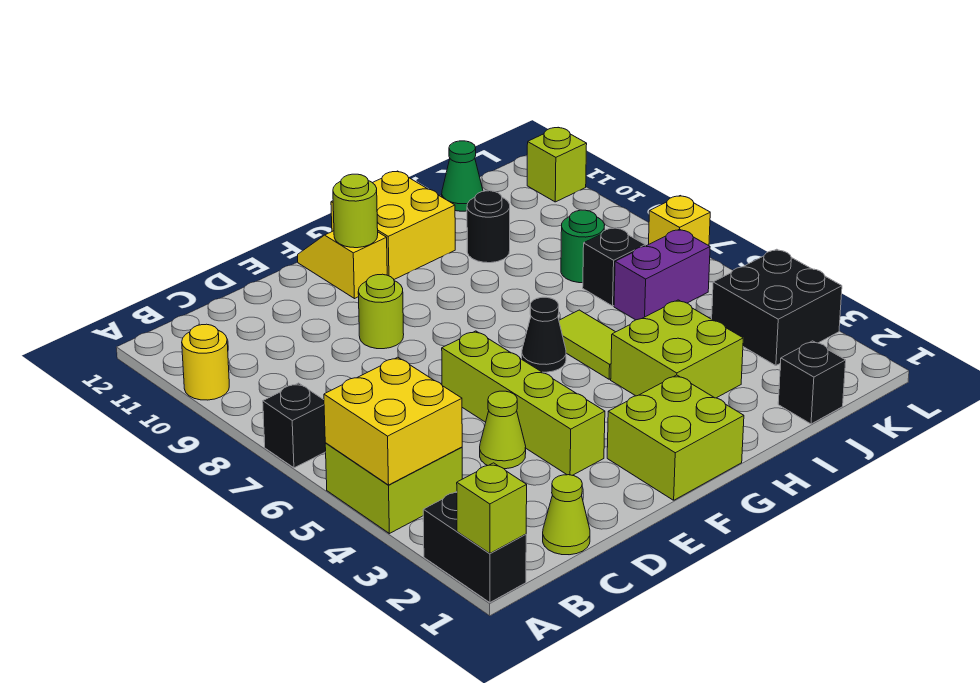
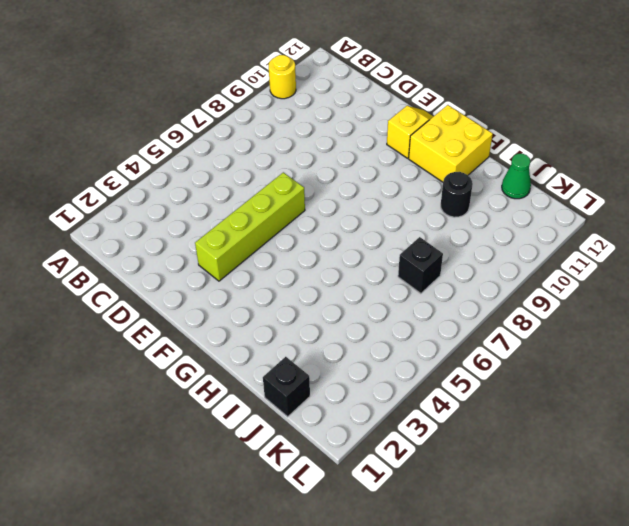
none -> black 1x2 brick [423,492,526,603]
none -> lime 2x2 brick [325,443,462,534]
none -> black 1x1 brick [263,383,326,468]

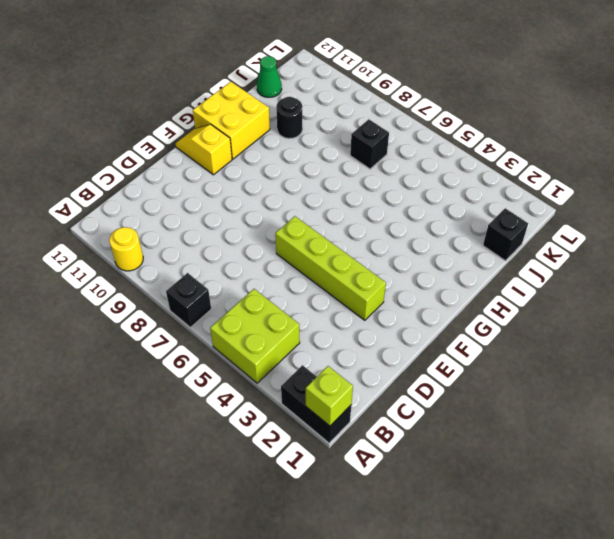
none -> lime 1x1 cone [543,475,590,555]
none -> lime 1x1 cone [480,391,526,469]
none -> lime 1x1 round brick [358,274,404,349]

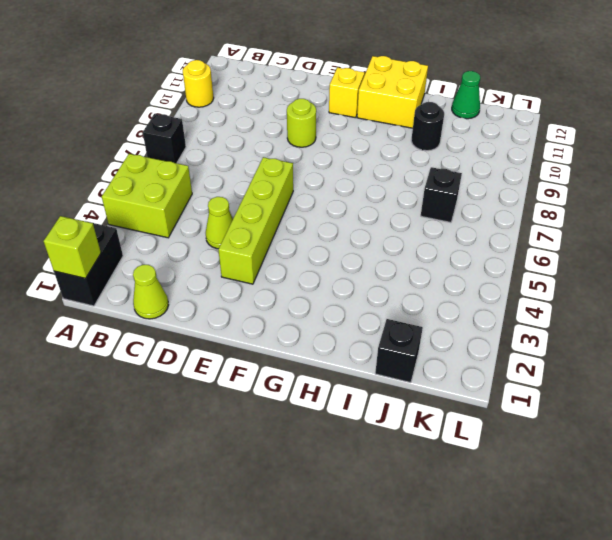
none -> lime 2x2 brick [607,375,744,500]
none -> black 1x1 cone [522,297,566,372]
none -> lime 2x2 brick [611,300,743,398]

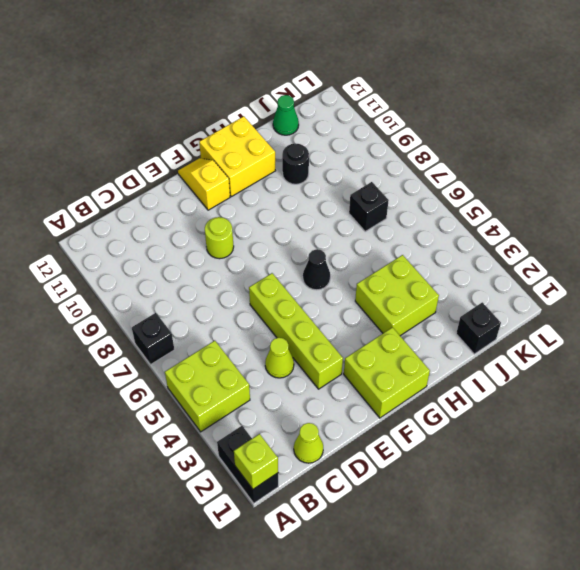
none -> yellow 1x1 round brick [182,324,229,400]
none -> lime 1x2 tile [559,310,615,379]
none -> purple 1x2 brick [614,229,710,320]

